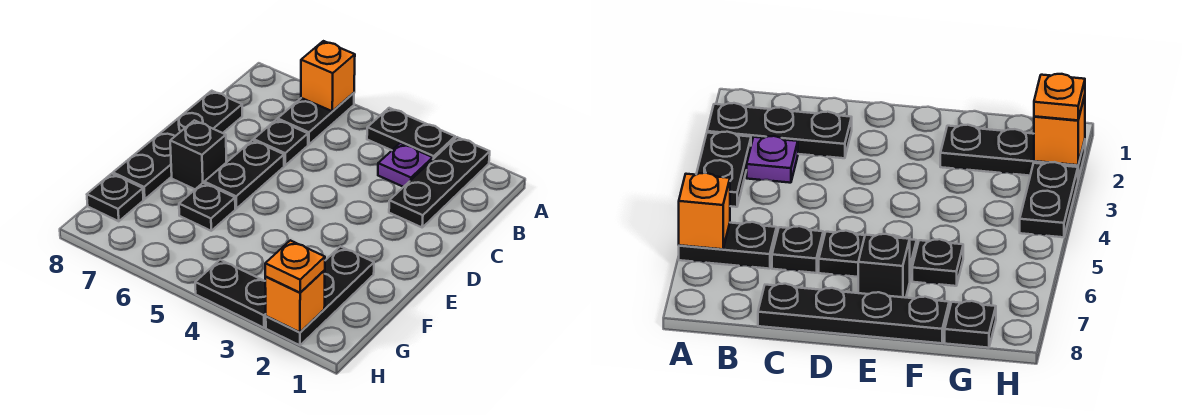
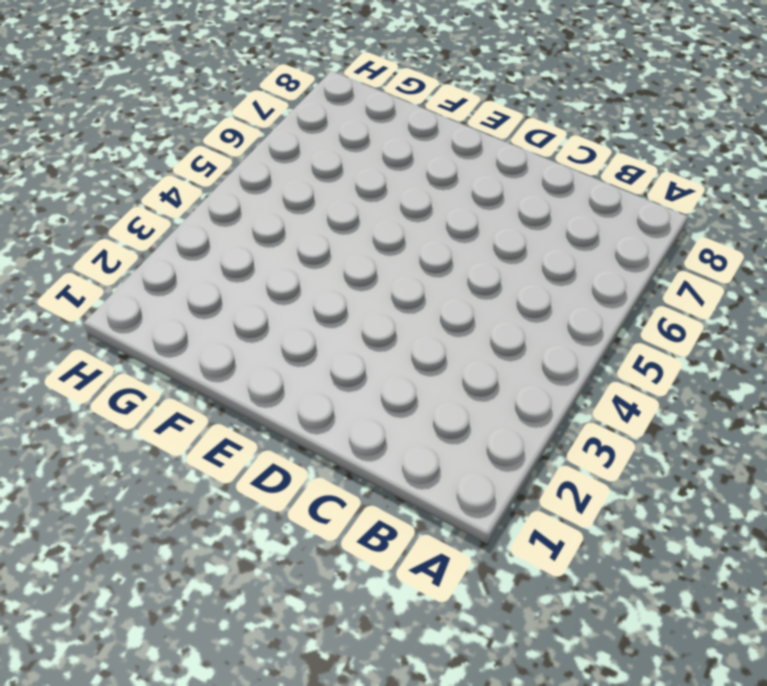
none -> black 1x3 plate [389,137,490,227]
none -> black 1x2 plate [367,108,455,159]
none -> black 1x2 plate [278,93,354,144]

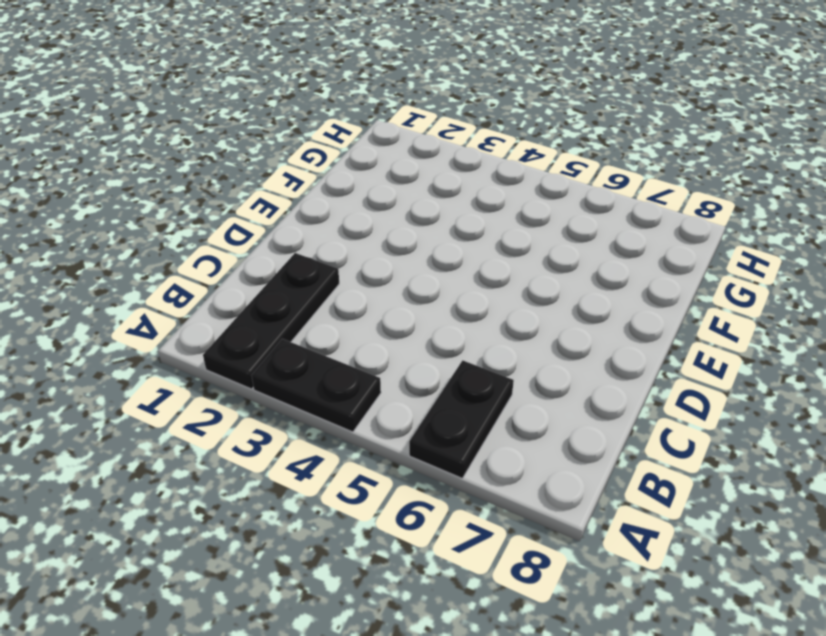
none -> purple 1x1 plate [378,143,433,187]
none -> black 1x1 plate [254,120,308,165]
none -> black 1x4 plate [113,91,242,199]

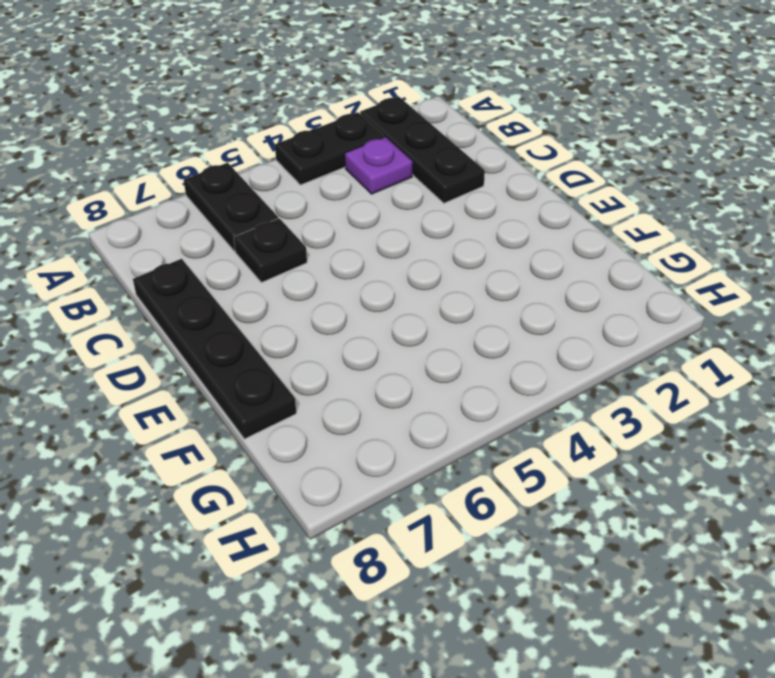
none -> black 1x2 plate [204,140,284,209]
none -> black 1x1 brick [170,120,226,189]
none -> black 1x3 plate [266,246,374,345]

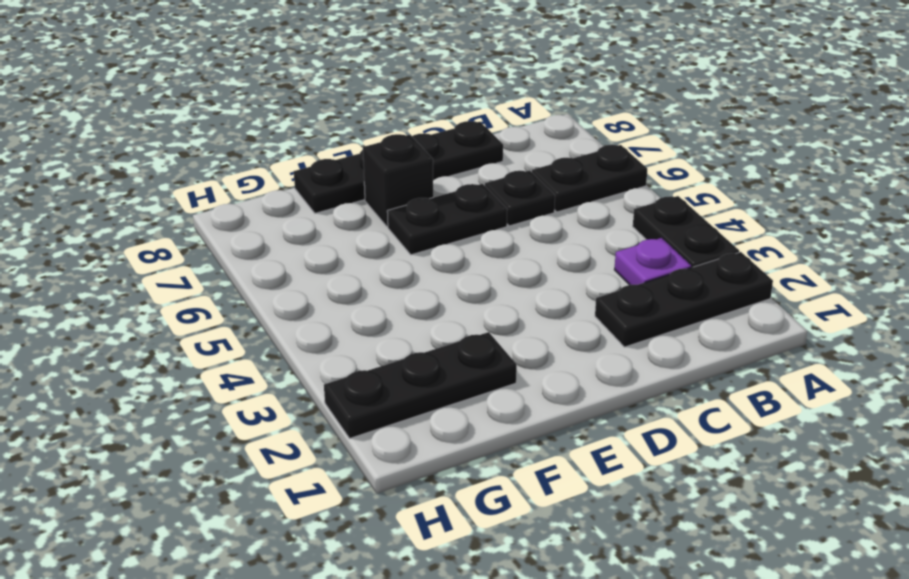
none -> black 1x1 plate [179,183,235,231]
none -> black 1x1 plate [87,174,144,221]
none -> black 1x2 plate [195,260,266,328]

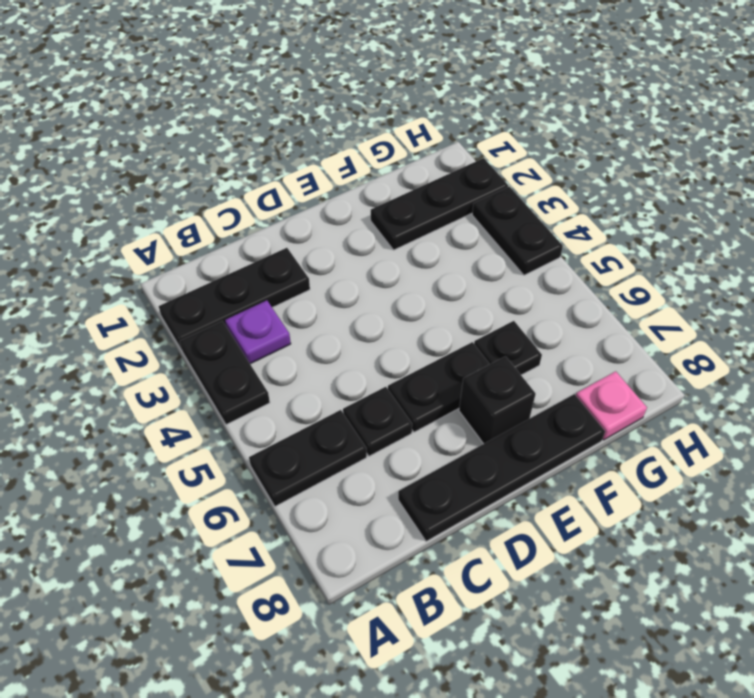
pink 1x1 plate [576,371,647,440] -> black 1x1 plate [87,174,144,221]
none -> orange 1x1 brick [301,41,355,111]
none -> orange 1x1 brick [265,270,325,332]
none -> orange 1x1 plate [265,240,325,293]

